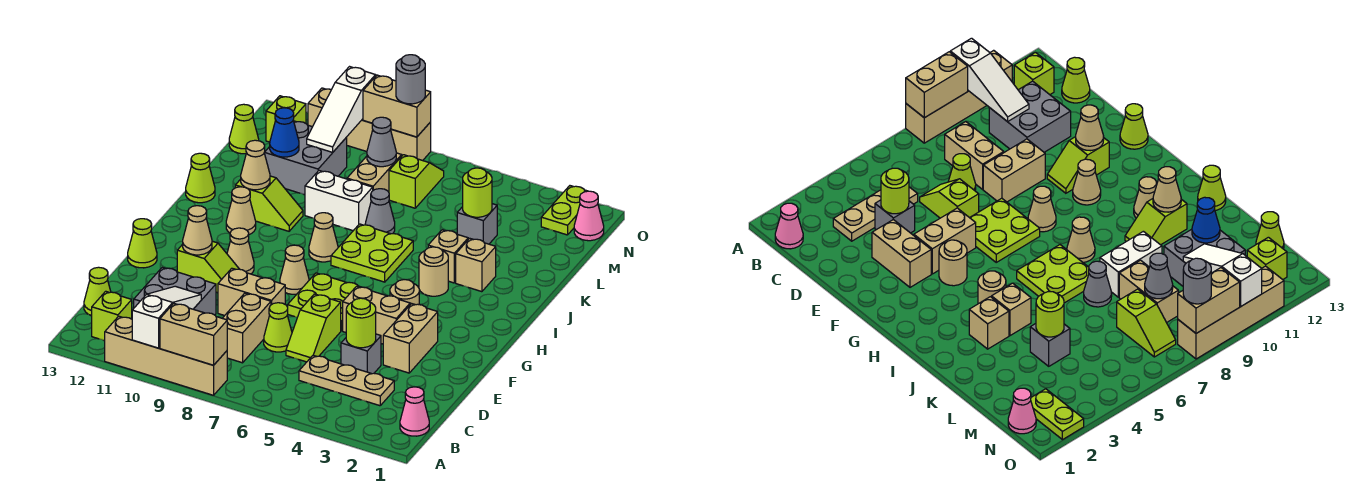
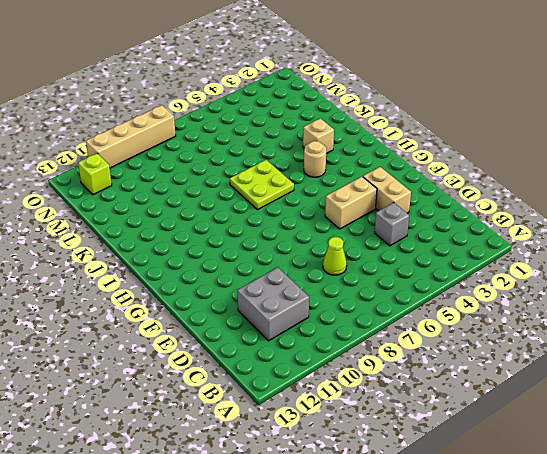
none -> tan 1x4 brick [105,316,227,395]
none -> pink 1x1 cone [400,387,429,436]
none -> lime 1x1 brick [92,291,132,341]
none -> tan 1x3 plate [299,355,394,406]

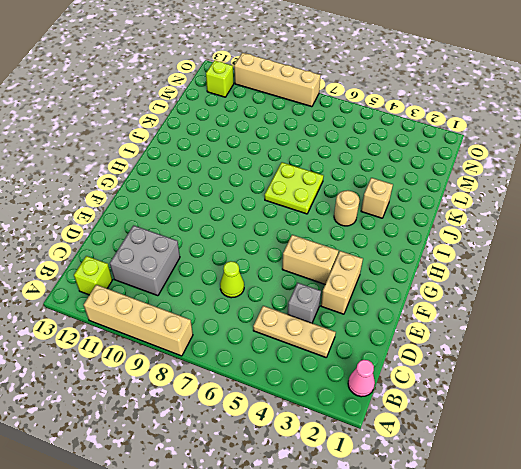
none -> tan 1x2 brick [222,293,271,363]
none -> lime 1x1 cone [84,267,111,316]
none -> lime 1x2 slope [286,294,341,362]
none -> tan 1x2 brick [218,268,285,316]

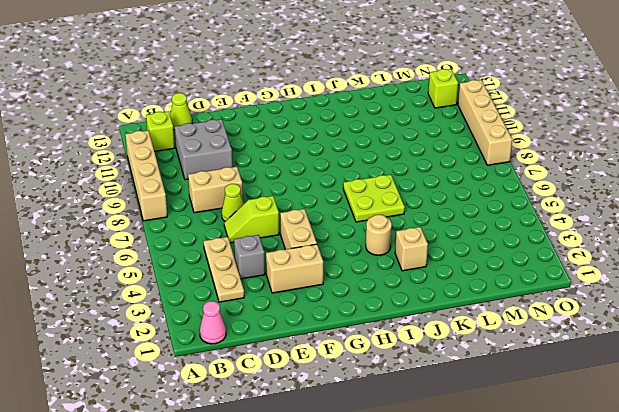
none -> tan 1x2 brick [218,268,285,316]
none -> lime 2x2 plate [288,273,361,331]
none -> lime 1x2 slope [177,241,239,293]
none -> lime 1x1 cone [128,219,157,268]

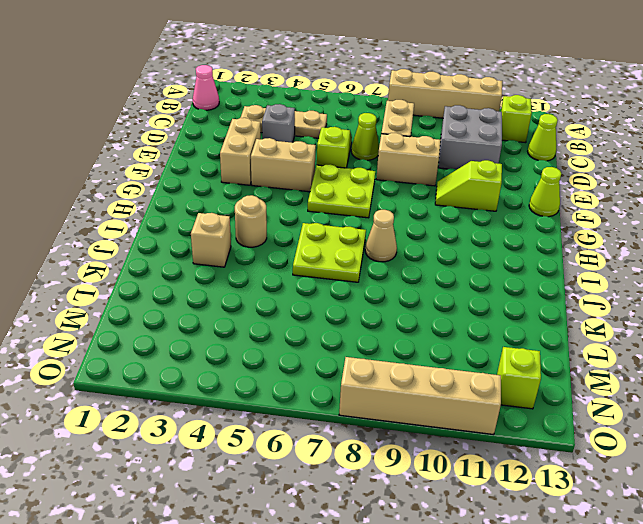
none -> tan 1x1 round brick [390,280,419,305]
none -> tan 1x1 cone [280,245,309,295]
none -> tan 1x1 cone [227,228,254,274]
none -> tan 1x1 cone [226,187,256,234]

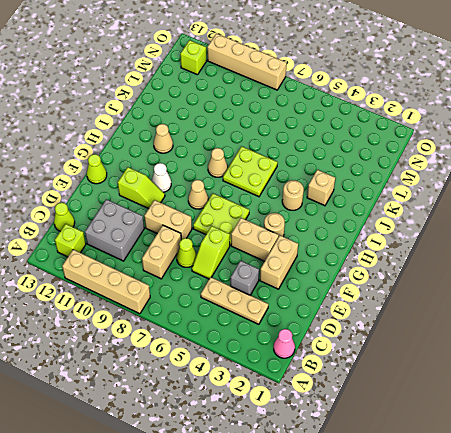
white 1x1 cone [152,163,171,192] -> tan 1x1 cone [227,228,254,274]
none -> tan 1x1 brick [428,230,468,283]
none -> lime 1x2 slope [235,176,303,231]
none -> lime 1x1 cone [186,153,215,203]
none -> grey 1x1 cone [365,189,395,234]

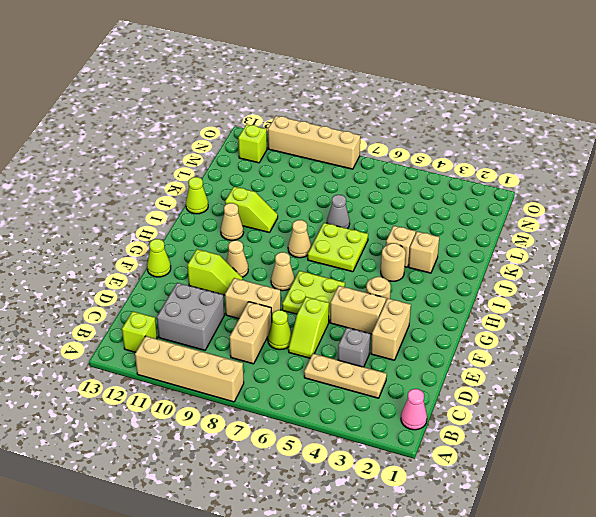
none -> lime 1x1 cone [84,267,111,316]
none -> white 1x2 brick [305,171,373,231]
none -> grey 1x1 brick [457,204,497,244]
none -> tan 1x2 brick [347,153,402,192]

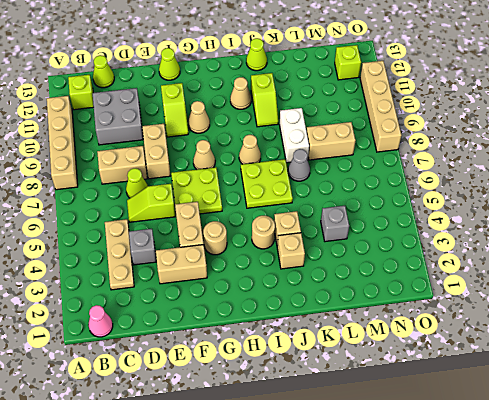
none -> grey 2x2 brick [264,121,347,195]
none -> lime 1x2 slope [389,155,444,208]
none -> lime 1x1 cone [229,104,259,154]
none -> pink 1x1 cone [574,191,604,241]

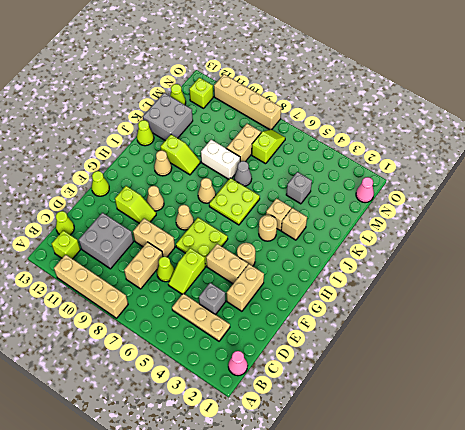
grey 2x2 brick [143,93,193,141] -> grey 2x2 brick moved to [264,121,347,195]
none -> lime 1x2 plate [541,186,587,235]
none -> tan 1x2 brick [160,303,227,365]
none -> white 1x3 slope [132,286,201,348]
none -> lime 1x1 round brick [346,298,376,348]

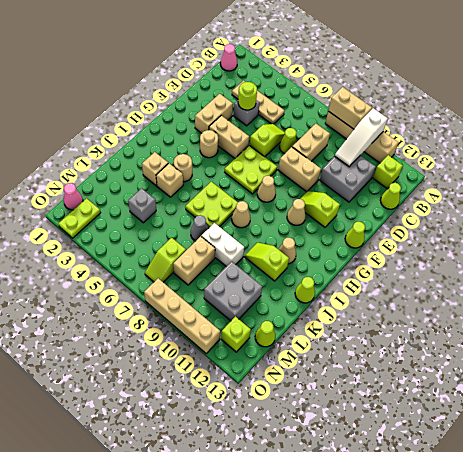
none -> tan 1x1 cone [183,206,212,255]
none -> tan 1x1 cone [241,140,270,190]
none -> lime 1x1 round brick [463,168,492,217]
none -> blue 1x1 cone [270,108,299,157]

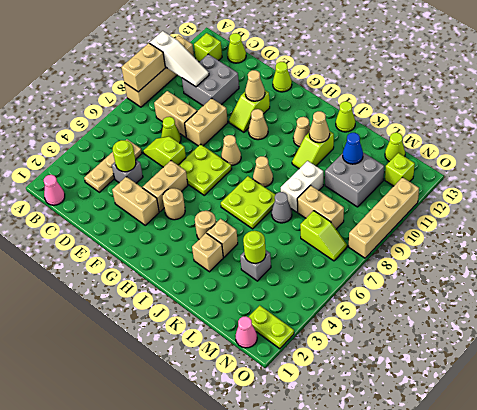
none -> grey 1x1 cone [367,117,396,167]
none -> white 1x3 slope [307,67,376,152]
none -> tan 1x2 brick [363,75,431,137]
none -> grey 1x1 round brick [396,55,425,104]

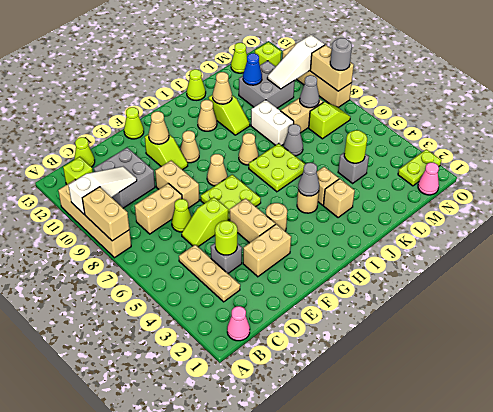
grey 1x1 cone [298,163,319,196] -> none

